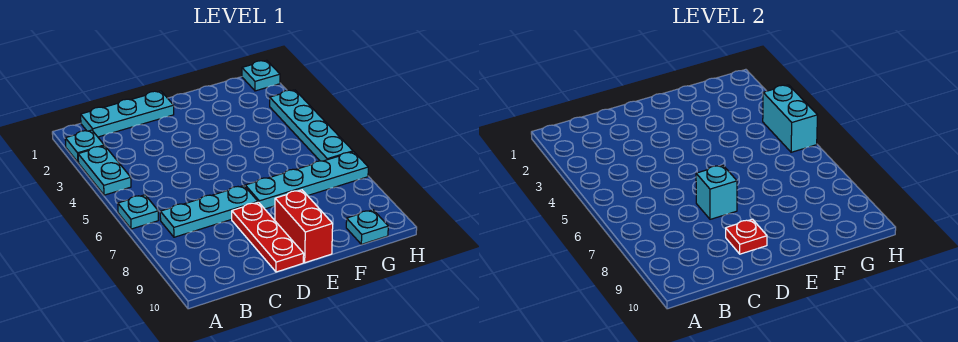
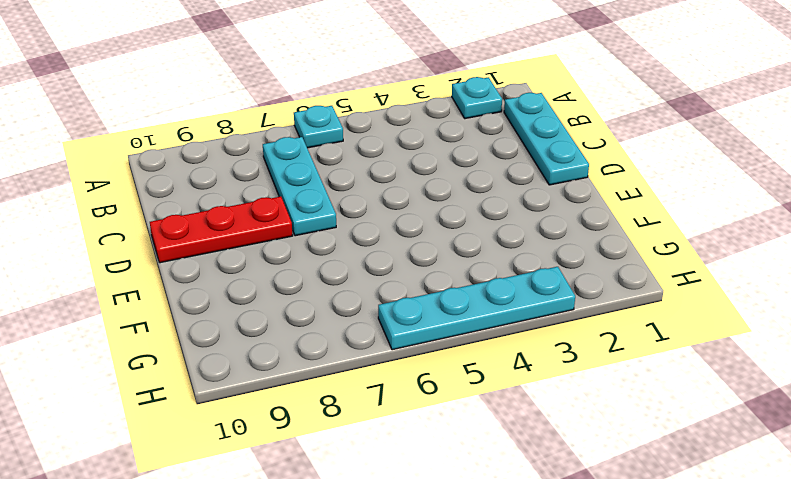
none -> cyan 1x2 plate [78,146,131,195]
none -> cyan 1x4 plate [245,152,368,209]
none -> red 1x2 brick [275,190,333,263]

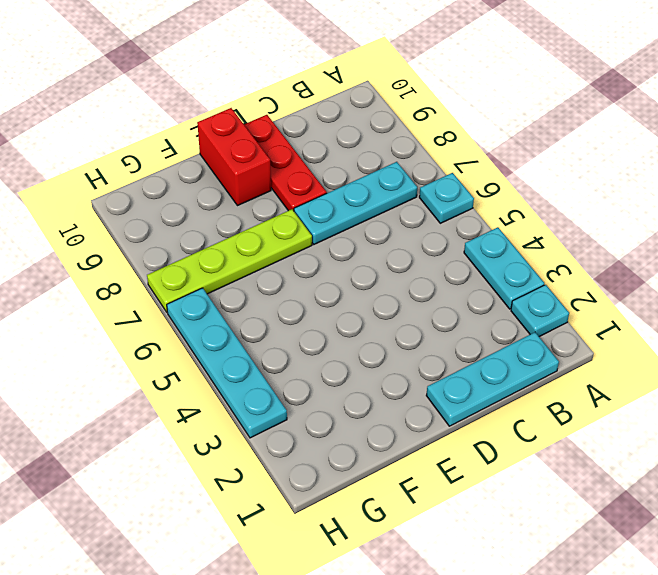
lime 1x4 plate [147,209,312,312] -> cyan 1x4 plate [245,152,368,209]
none -> cyan 1x1 plate [346,210,388,244]
none -> cyan 1x1 plate [242,60,280,91]
none -> cyan 1x1 brick [696,165,737,219]

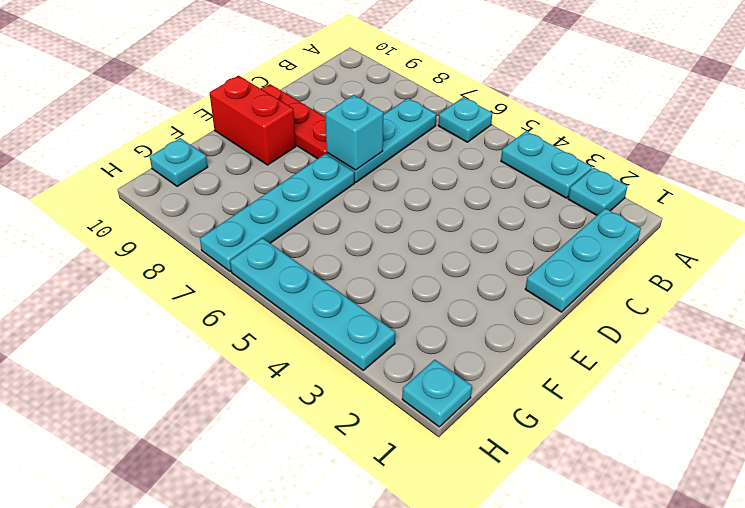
none -> red 1x1 plate [726,219,767,254]
none -> cyan 1x2 brick [763,85,817,152]

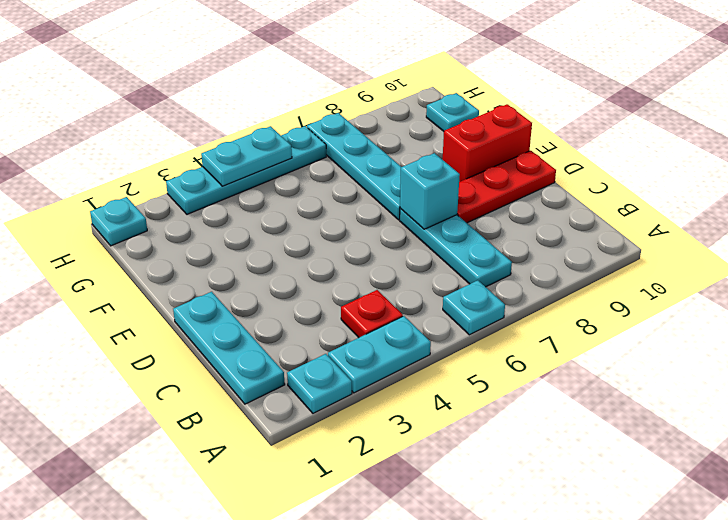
red 1x1 plate [341,290,403,338] -> red 1x1 plate moved to [726,219,767,254]
cyan 1x2 plate [201,126,292,186] -> cyan 1x2 brick [763,85,817,152]

